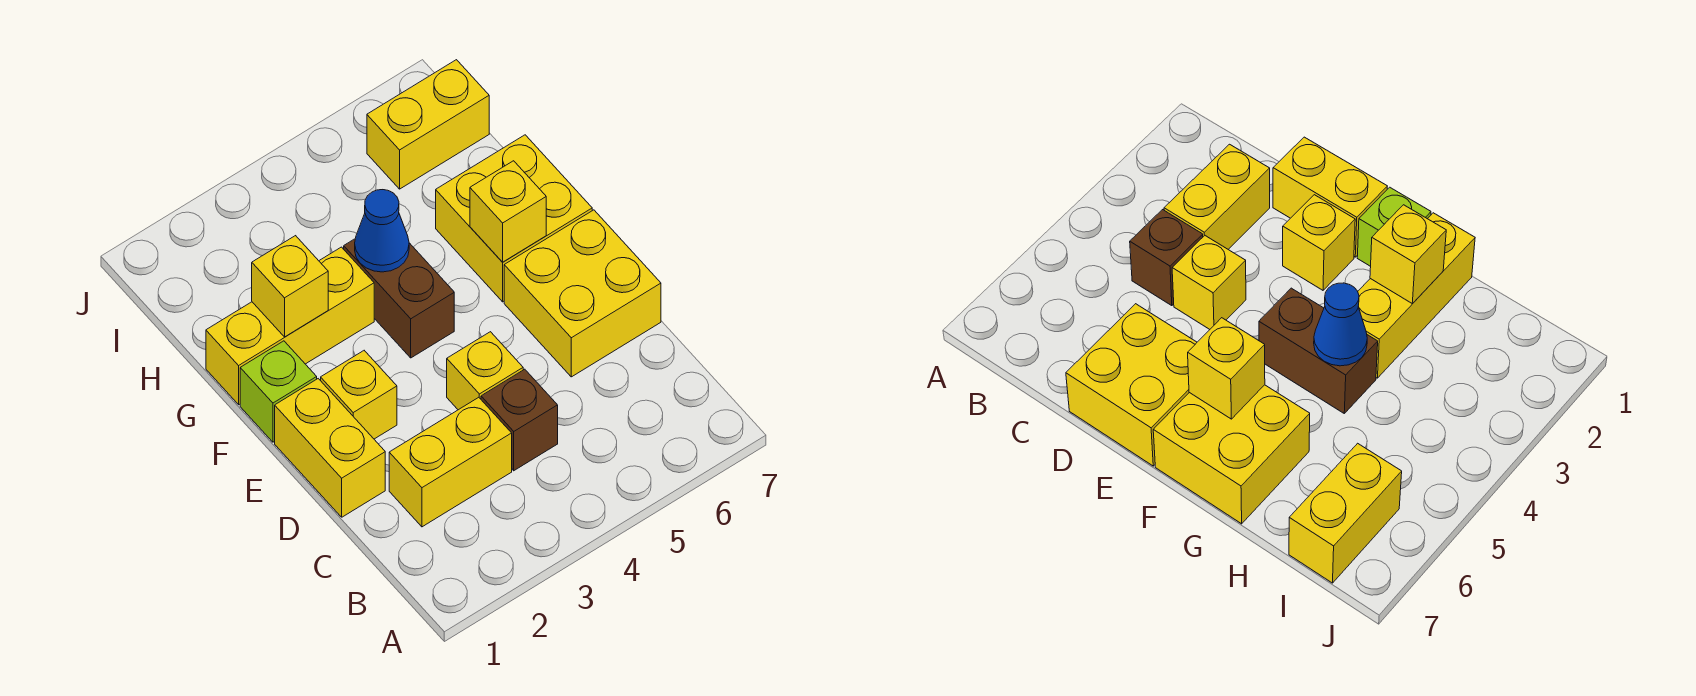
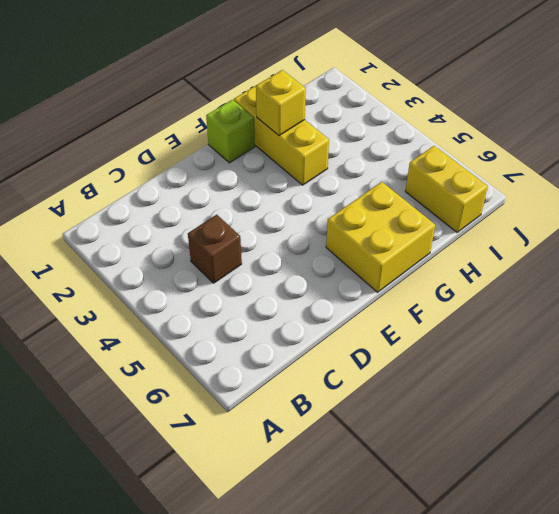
none -> yellow 1x2 brick [389,397,512,527]
none -> yellow 1x2 brick [275,379,385,517]
none -> yellow 1x1 brick [447,332,523,410]

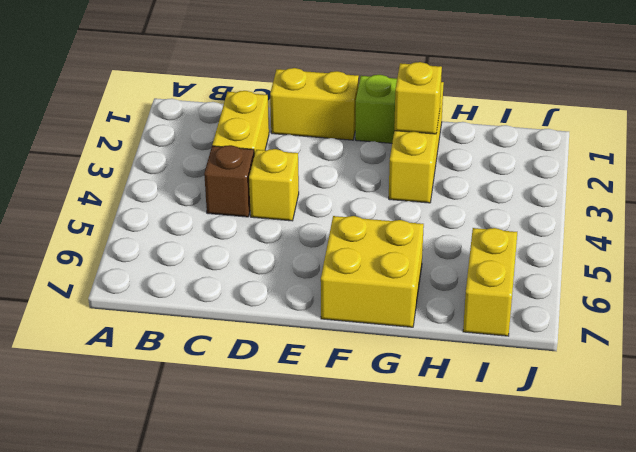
none -> yellow 2x2 brick [504,210,661,377]
none -> yellow 1x1 brick [321,351,397,439]
none -> brown 1x2 brick [344,239,454,358]

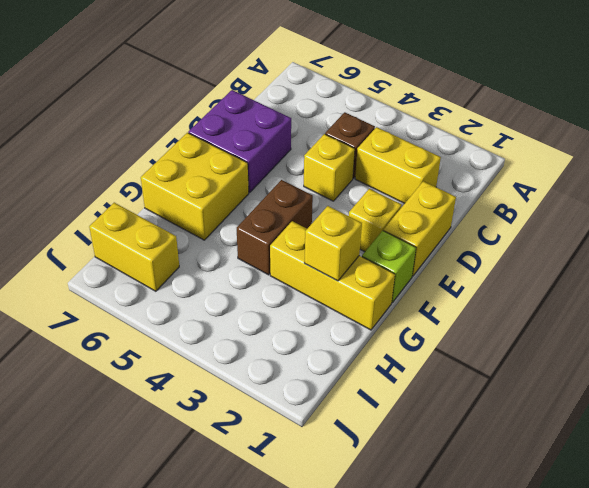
purple 2x2 brick [188,90,291,193] -> yellow 2x2 brick [504,210,661,377]
none -> yellow 1x1 brick [470,161,546,262]
none -> blue 1x1 cone [355,190,409,272]

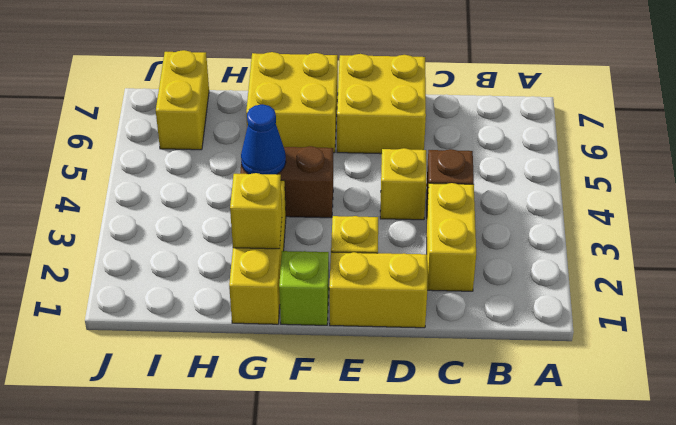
none -> yellow 1x1 brick [470,161,546,262]

